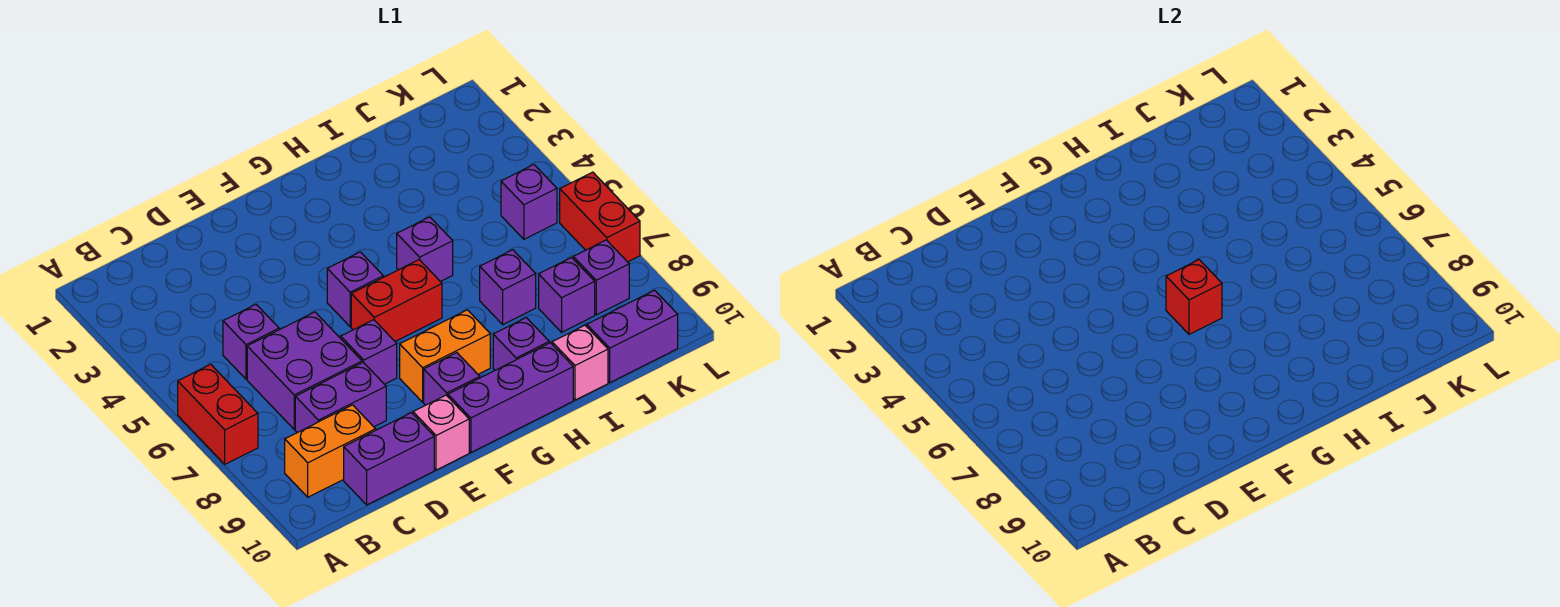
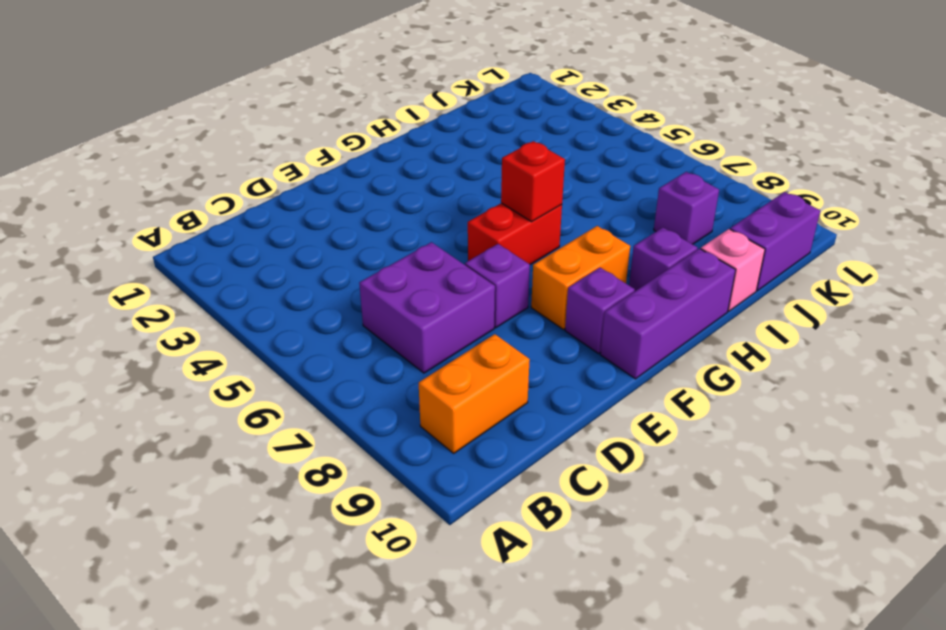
none -> red 1x2 brick [178,364,258,464]
none -> purple 1x1 brick [223,305,279,379]
none -> purple 1x2 brick [295,362,386,433]

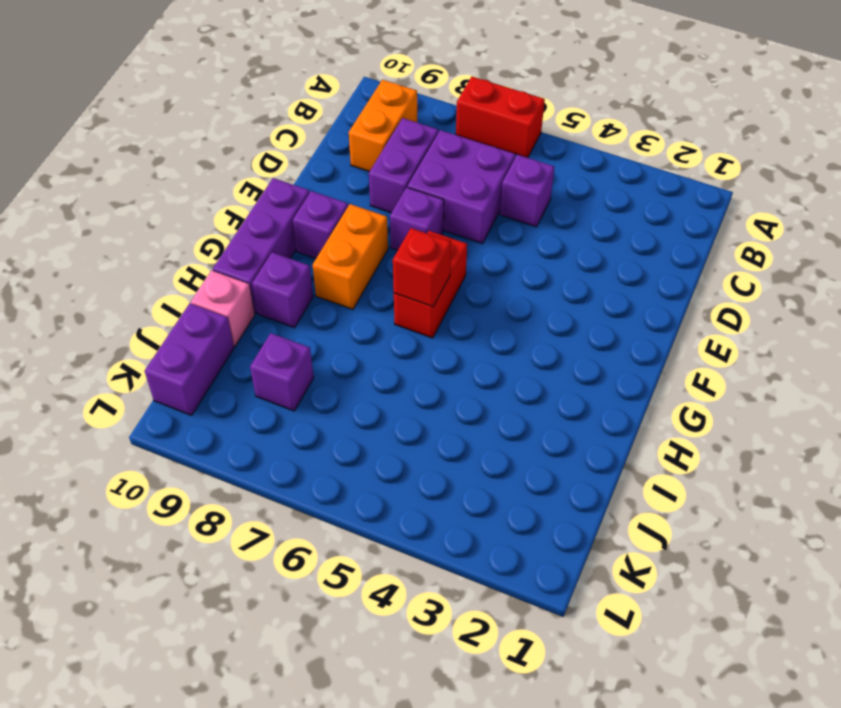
none -> purple 1x2 brick [344,413,434,505]
none -> pink 1x1 brick [413,395,469,470]
none -> purple 1x1 brick [327,252,383,327]

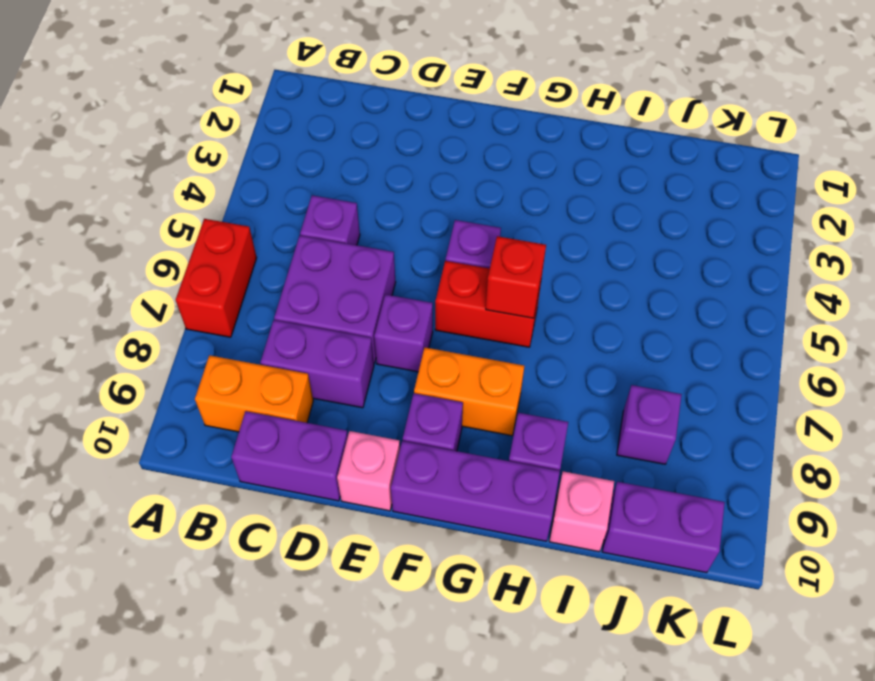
none -> purple 1x1 brick [397,217,453,282]
none -> purple 1x1 brick [480,250,536,324]
none -> purple 1x1 brick [501,165,557,239]

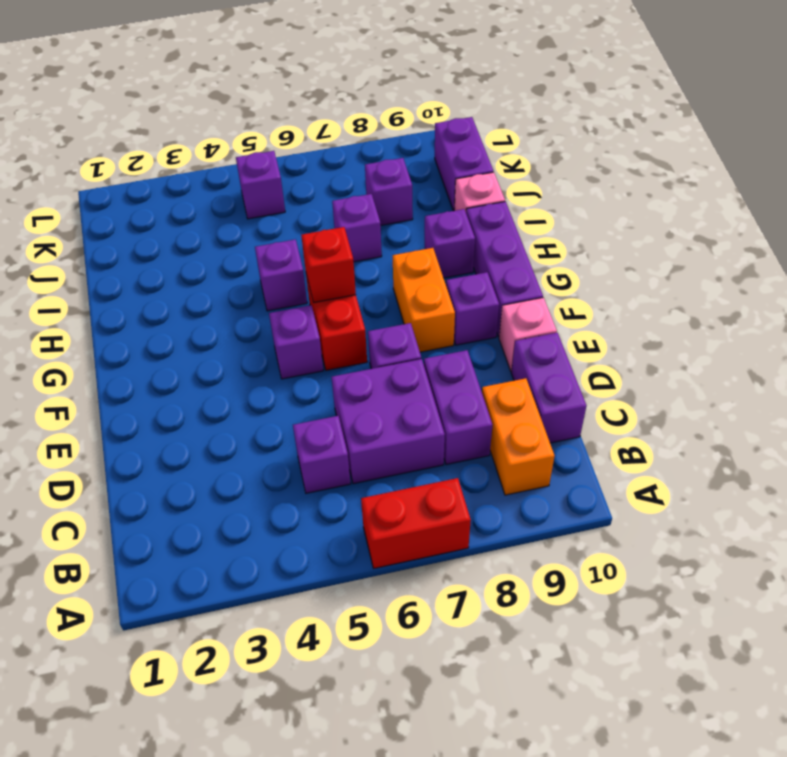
none -> purple 1x1 brick [573,240,629,315]
none -> red 1x2 brick [560,172,640,262]

